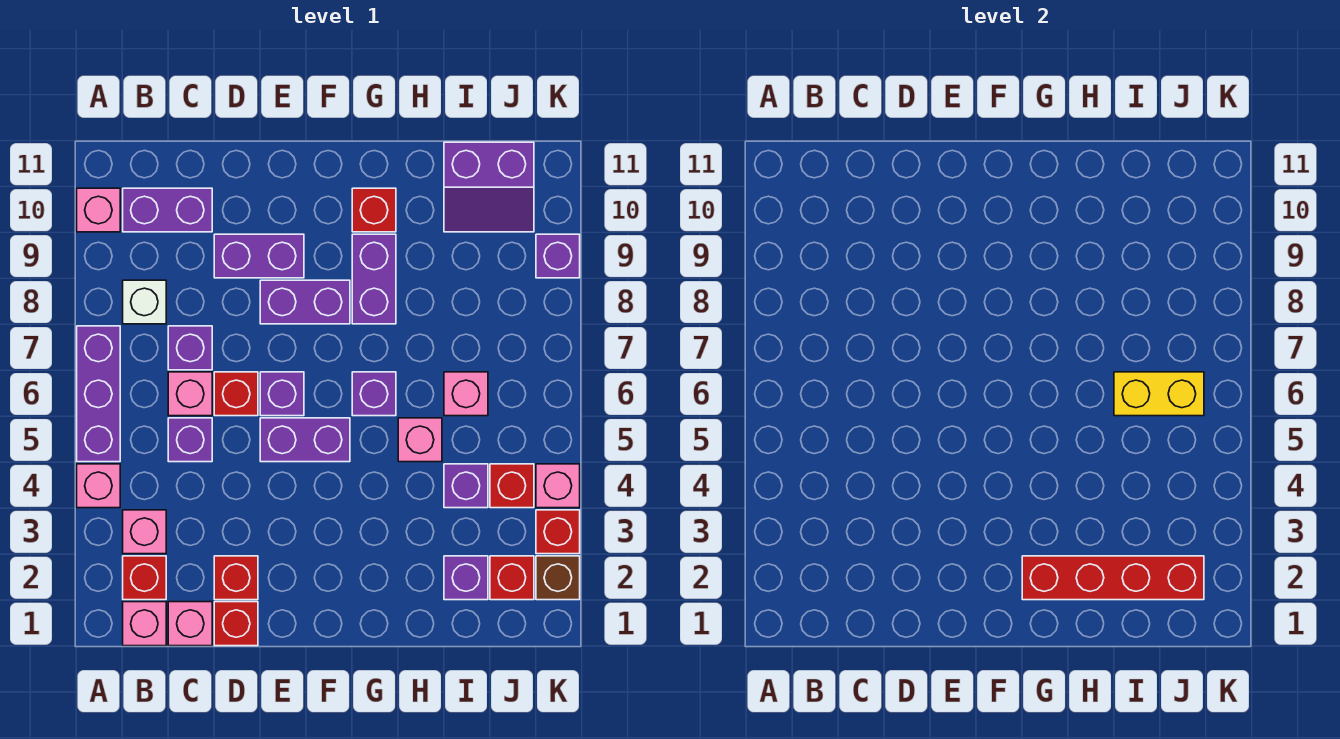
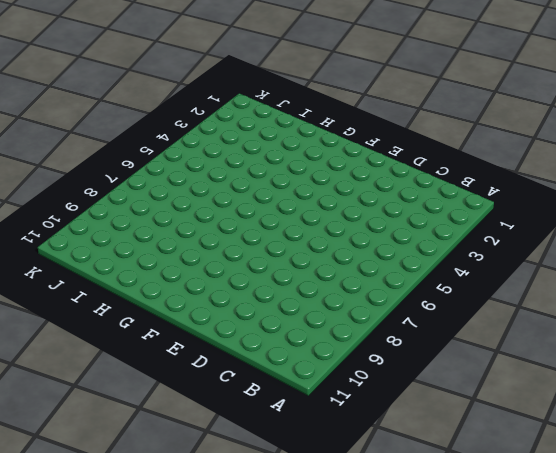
none -> pink 1x1 brick [77,464,120,508]
none -> purple 1x3 brick [77,326,120,462]
none -> pink 1x1 brick [77,188,120,232]
none -> pink 1x1 brick [123,602,166,646]

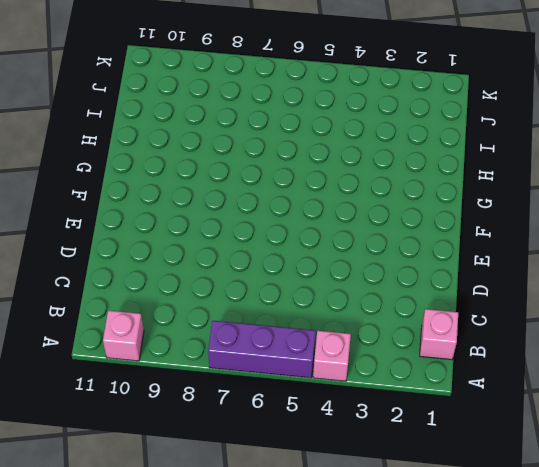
none -> red 1x1 brick [123,556,166,600]
none -> pink 1x1 brick [123,510,166,554]
none -> white 1x1 brick [123,280,166,324]
none -> purple 1x2 brick [123,188,212,232]

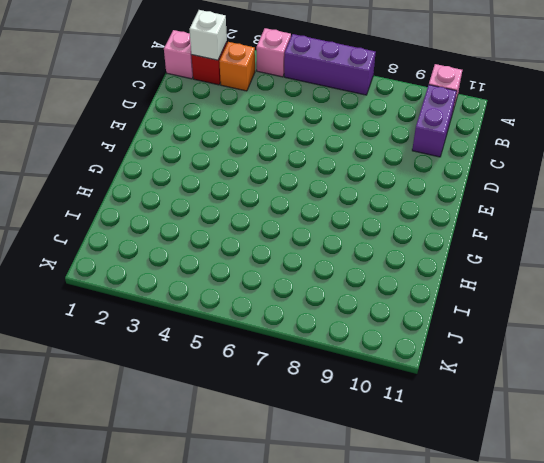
white 1x1 brick [189,10,227,60] -> white 1x1 brick moved to [123,280,166,324]
orange 1x1 brick [219,42,255,91] -> pink 1x1 brick [123,510,166,554]
none -> pink 1x1 brick [168,602,212,646]
none -> purple 1x1 brick [168,418,212,462]
none -> pink 1x1 brick [168,372,212,416]
none -> purple 1x1 brick [168,326,212,370]

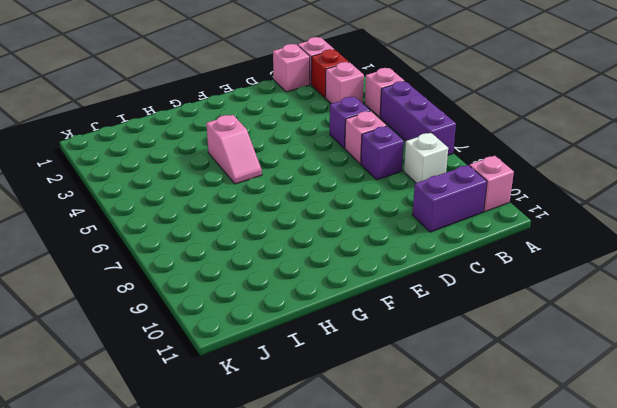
pink 1x2 slope [206,115,262,184] -> none
none -> red 1x1 brick [214,602,258,646]
none -> red 1x1 brick [214,556,258,600]
none -> red 1x1 brick [214,372,258,416]
none -> purple 1x2 brick [214,234,304,278]

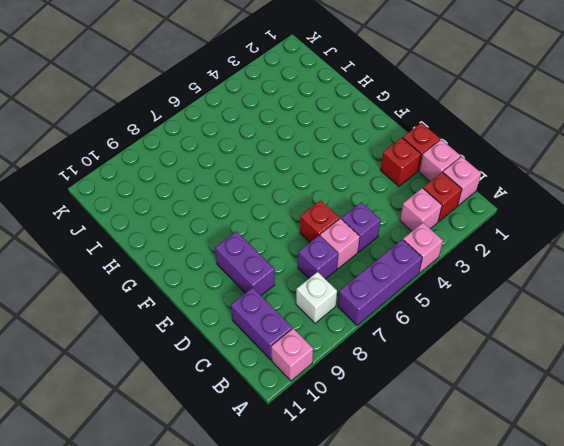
none -> purple 1x2 brick [260,418,350,462]
none -> purple 1x1 brick [260,372,304,416]
none -> purple 1x2 brick [260,280,350,324]
none -> purple 1x1 brick [352,372,396,416]

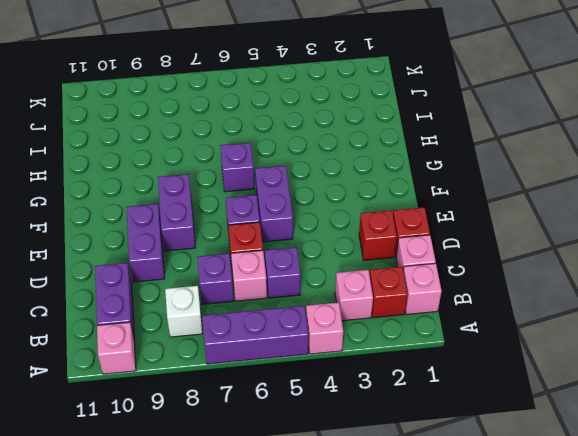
none -> purple 1x2 brick [352,234,396,324]
none -> red 1x1 brick [352,188,396,232]
none -> pink 1x1 brick [398,418,442,462]
none -> purple 1x1 brick [444,556,488,600]

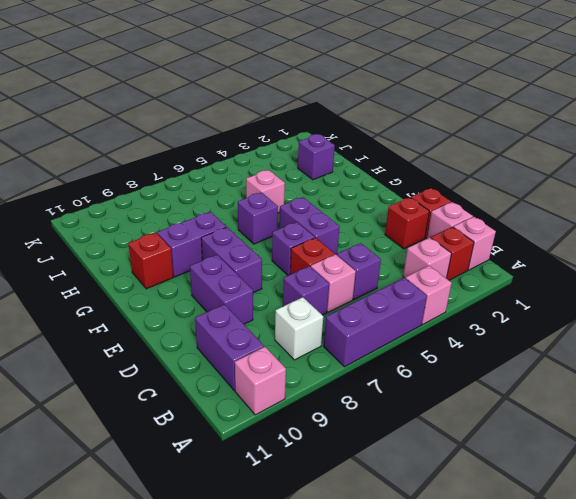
none -> purple 1x1 brick [444,464,488,508]
none -> pink 1x1 brick [444,372,488,416]
none -> purple 2x2 slope [444,142,534,232]
none -> red 1x1 brick [490,556,534,600]

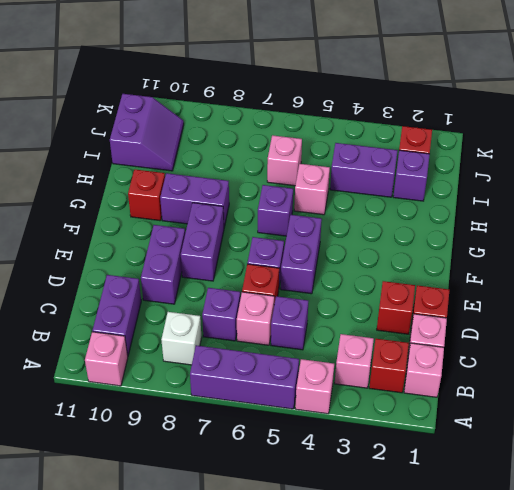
purple 1x2 brick [330,143,398,197] -> purple 1x1 brick [444,464,488,508]
none -> red 1x1 brick [490,464,534,508]
none -> brown 1x1 brick [536,556,580,600]
none -> red 1x1 brick [536,510,580,554]
none -> pink 1x1 brick [536,464,580,508]

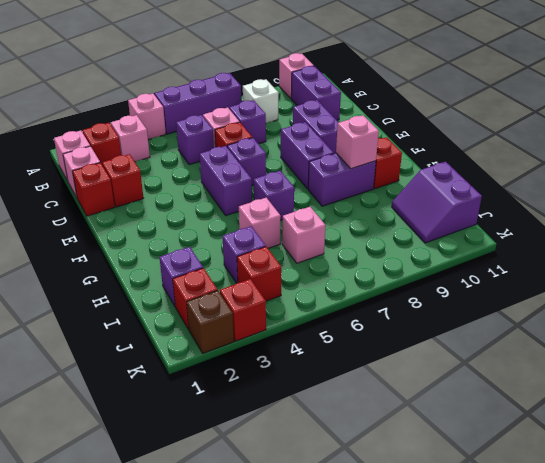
pink 1x1 brick [336,115,379,169] -> pink 1x1 brick moved to [536,464,580,508]
none -> purple 1x1 brick [536,234,580,278]
none -> red 1x4 brick [1022,556,1204,600]
none -> yellow 1x2 brick [1114,372,1204,416]

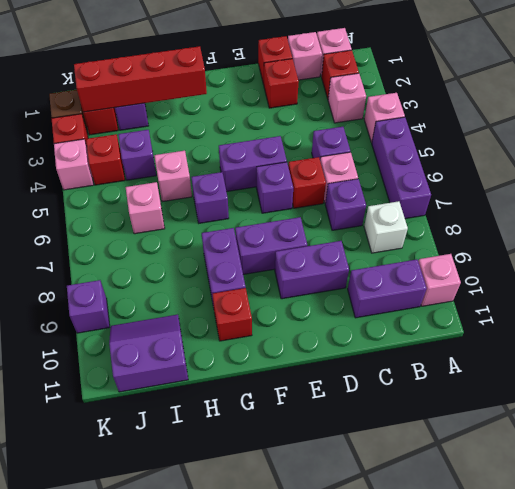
none -> yellow 1x2 brick [1114,372,1204,416]

